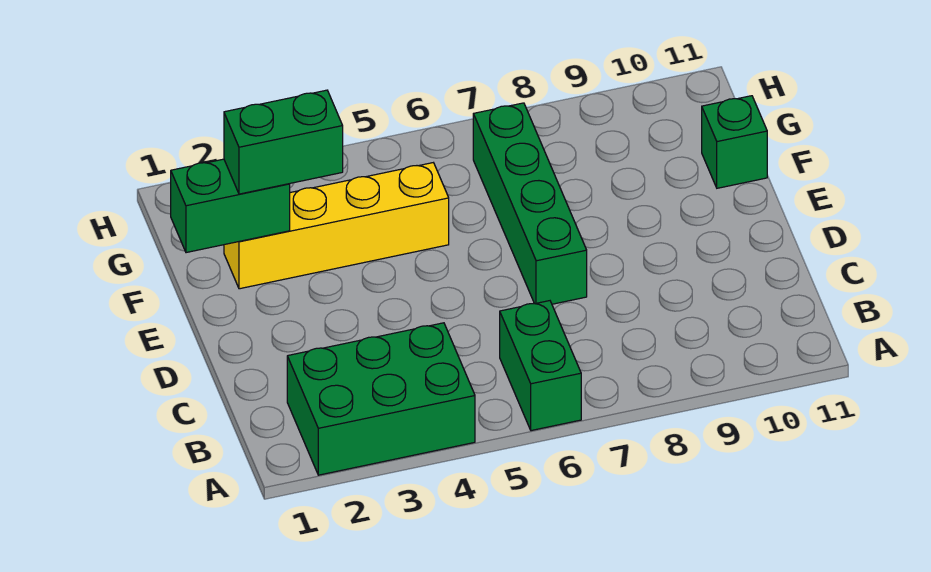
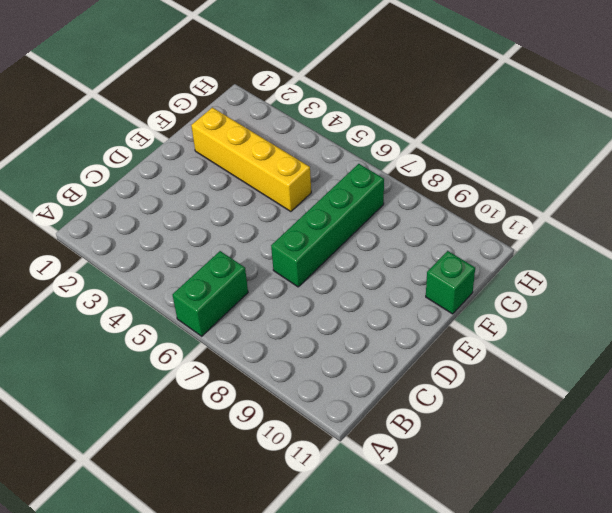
none -> green 2x3 brick [287,323,475,475]
none -> green 1x2 brick [171,159,290,253]

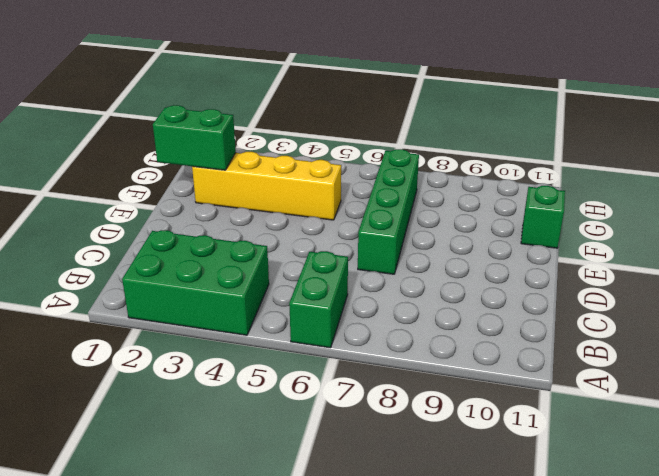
none -> green 1x2 brick [224,90,343,194]

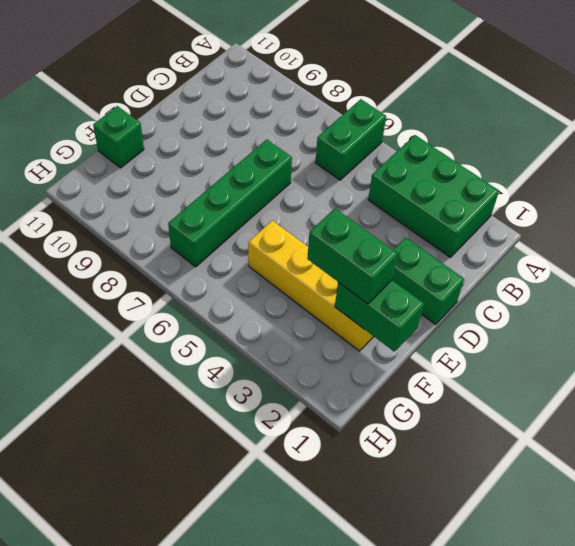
green 1x2 brick [392,237,464,325] -> none

